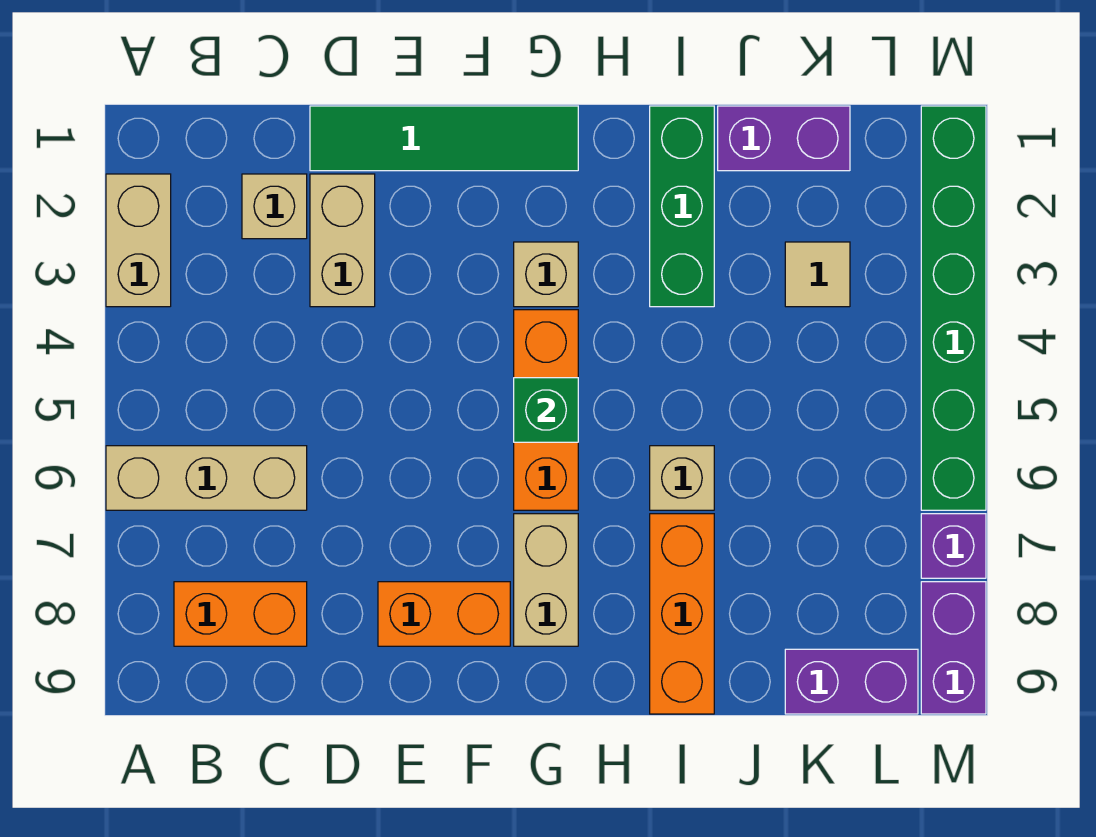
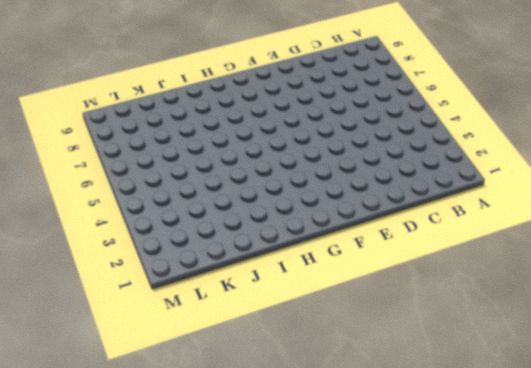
none -> tan 1x2 brick [106,174,171,307]
none -> tan 1x3 brick [106,446,307,510]
none -> orange 1x2 brick [174,582,307,646]

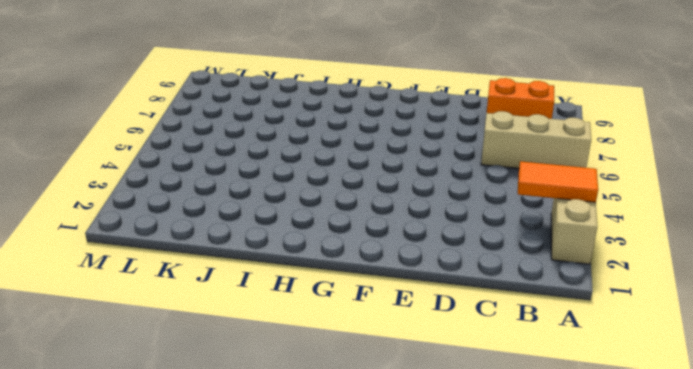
orange 1x2 tile [518,161,598,202] -> none
none -> tan 1x1 brick [242,174,307,239]
none -> green 1x4 tile [310,106,578,171]
none -> tan 1x2 brick [310,174,375,307]

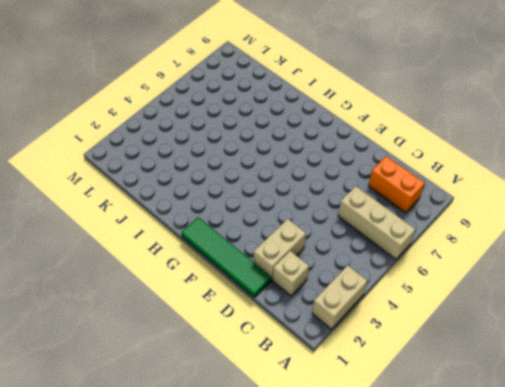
none -> orange 1x2 brick [378,582,510,646]
none -> tan 1x1 brick [514,242,578,307]
none -> orange 1x3 brick [514,310,578,510]

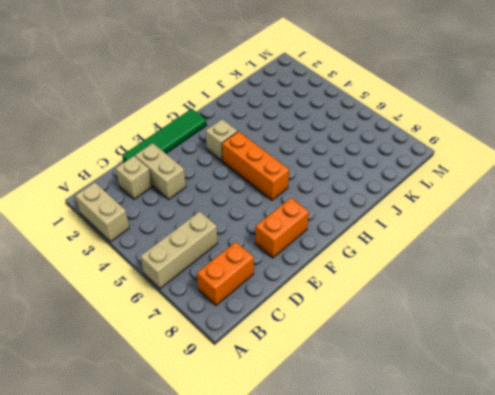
none -> tan 1x2 brick [514,514,578,646]
none -> green 1x3 brick [650,106,714,307]
none -> tan 1x1 brick [650,446,714,510]

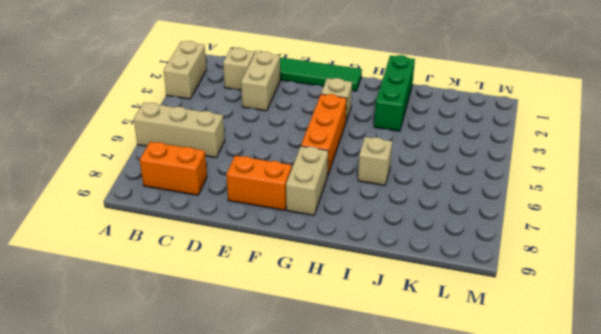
none -> orange 1x3 brick [650,514,714,714]
none -> purple 1x2 brick [718,106,850,171]
none -> tan 1x1 tile [785,242,850,307]

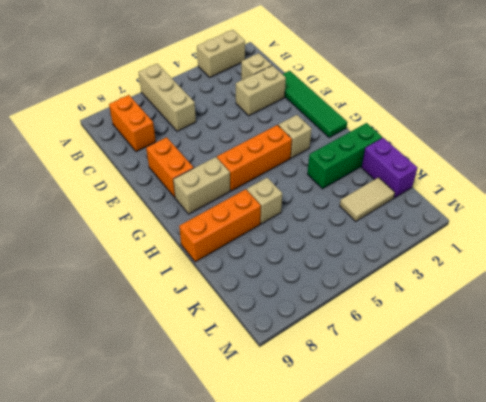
tan 1x2 tile [340,177,395,221] -> tan 1x1 tile [785,242,850,307]
none -> purple 1x2 brick [785,649,918,714]
none -> green 1x6 brick [921,106,986,510]
none -> purple 1x1 brick [921,514,986,578]

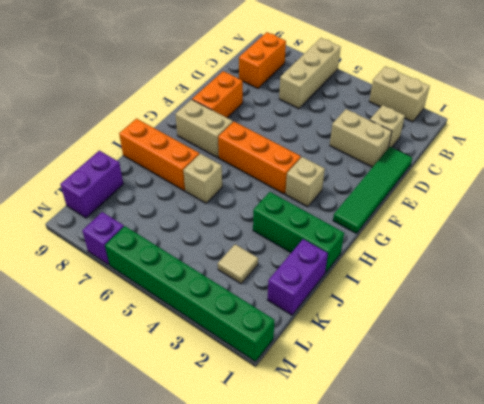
none -> purple 1x2 brick [921,582,986,714]
none -> green 1x1 brick [514,378,578,442]

